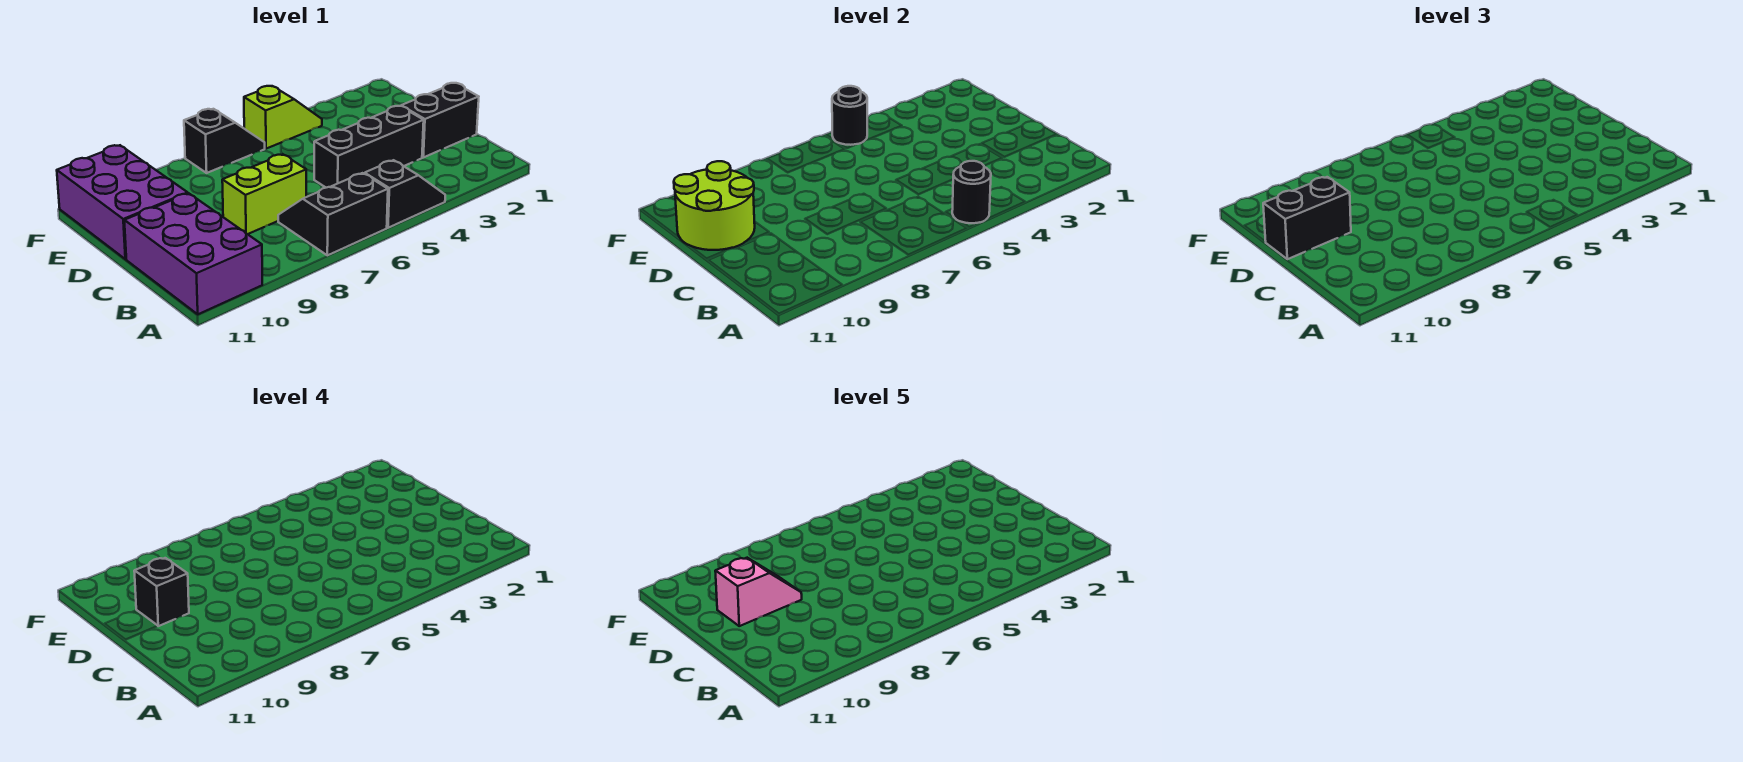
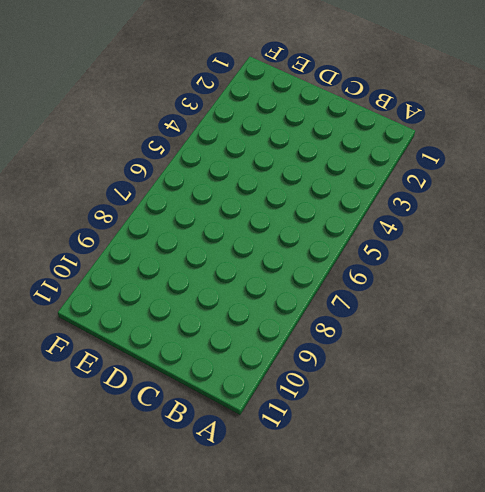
none -> black 1x2 slope [365,160,445,228]
none -> black 2x2 slope [278,173,388,255]
none -> purple 2x3 brick [124,193,262,314]

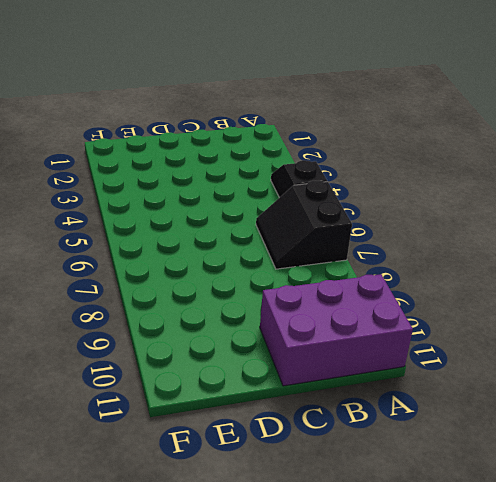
none -> black 1x2 brick [401,83,479,157]
none -> black 1x3 brick [314,106,424,188]
none -> lime 1x2 brick [222,154,306,234]

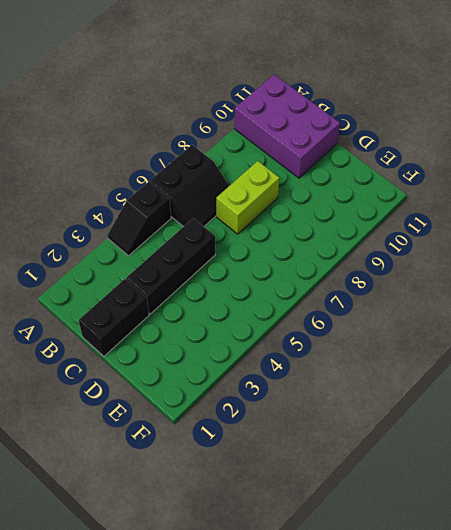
none -> purple 2x3 brick [57,145,188,259]
none -> lime 1x2 slope [244,86,322,149]
none -> black 1x2 slope [184,109,265,173]

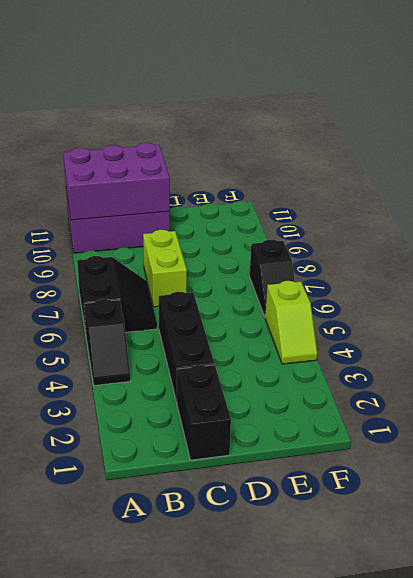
purple 2x3 brick [63,143,170,220] -> purple 2x3 brick moved to [57,145,188,259]
none -> black 1x1 round brick [952,161,991,223]
none -> lime 2x2 round brick [674,161,755,250]
none -> black 1x1 round brick [832,86,867,145]

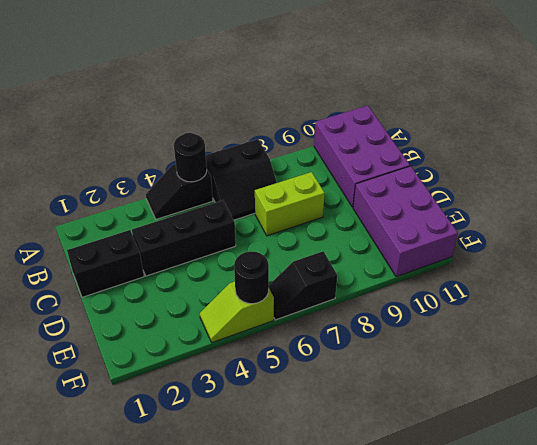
none -> lime 2x2 round brick [674,161,755,250]
none -> black 1x2 brick [1263,177,1351,259]
none -> black 1x1 brick [134,558,189,626]

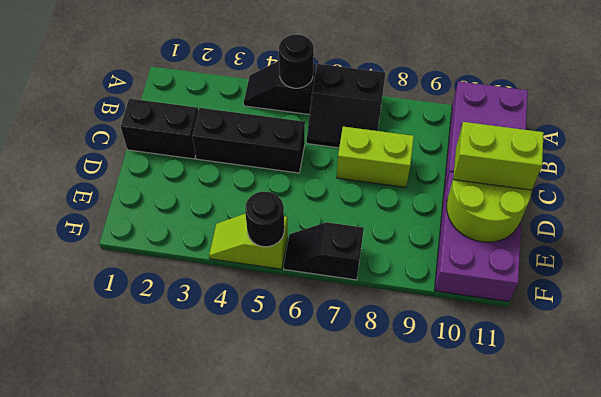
lime 1x2 brick [453,122,544,190] -> black 1x2 brick [1263,177,1351,259]
none -> black 1x1 brick [134,558,189,626]
none -> pink 1x2 slope [715,558,802,626]

